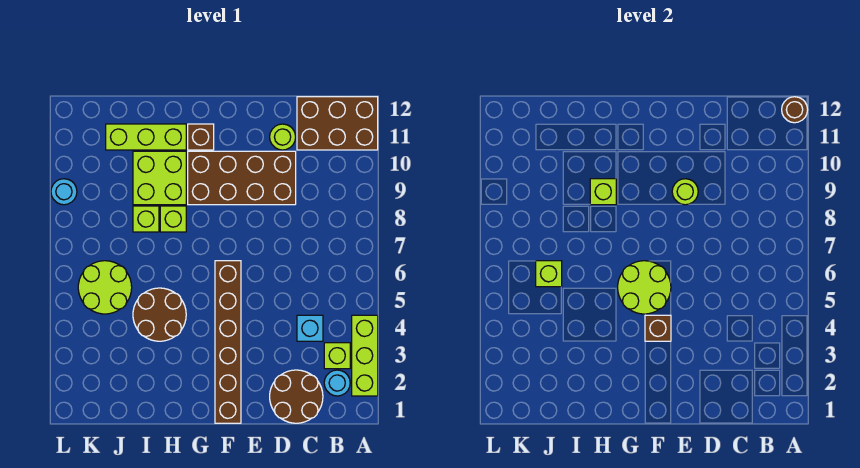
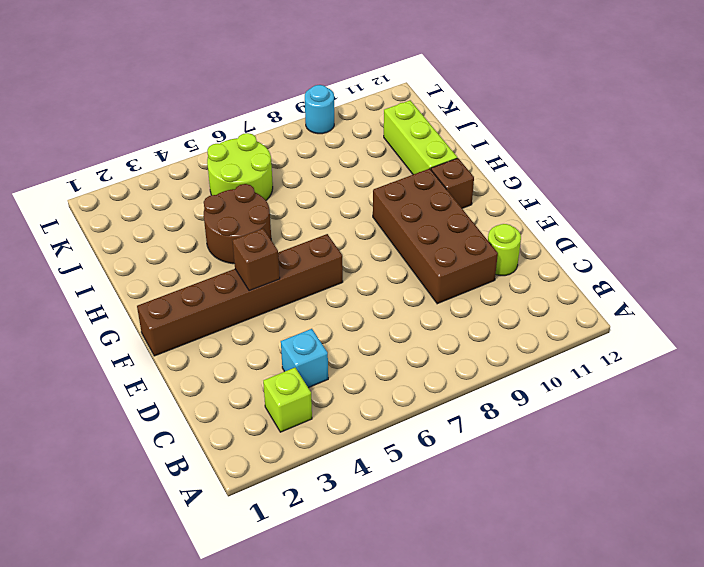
none -> lime 1x3 brick [352,315,378,396]
none -> brown 2x3 brick [297,97,378,150]
none -> cyan 1x1 round brick [324,370,350,396]

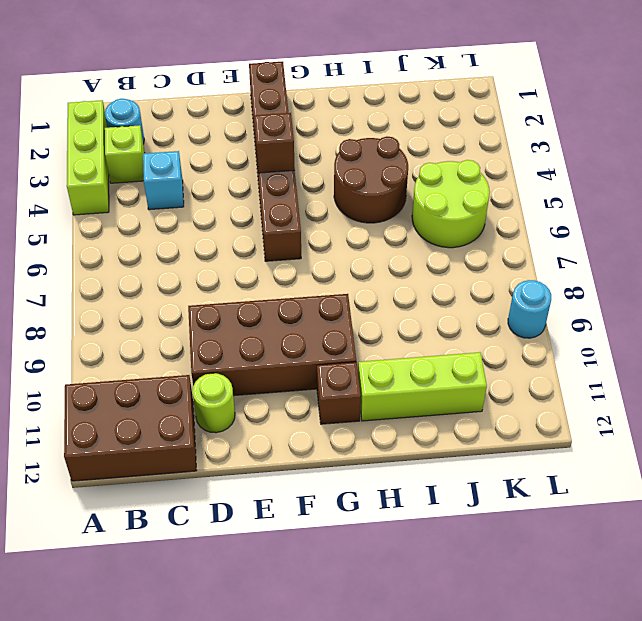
none -> brown 2x2 round brick [270,370,323,423]
none -> lime 1x1 brick [160,206,186,232]
none -> lime 2x2 brick [133,151,186,205]

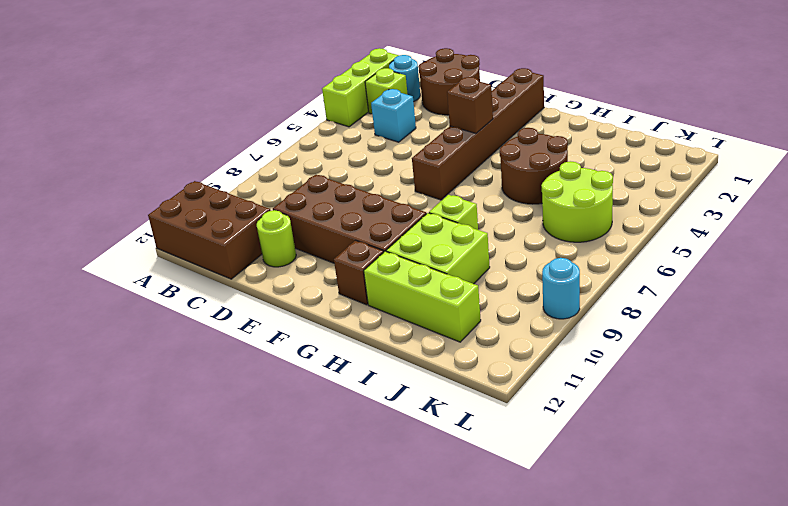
none -> lime 1x1 brick [133,206,159,232]
none -> brown 1x1 round brick [782,97,808,123]
none -> lime 1x1 round brick [672,179,698,205]

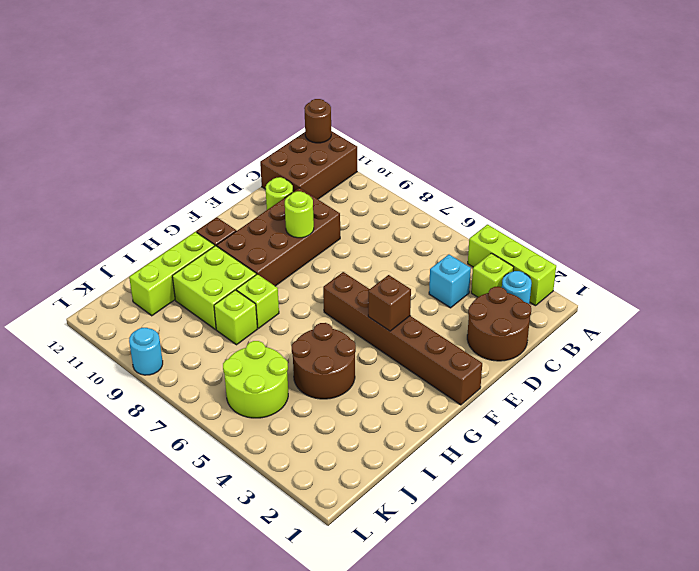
none -> lime 2x2 round brick [618,261,671,314]
none -> lime 1x1 brick [590,179,616,205]
none -> lime 1x1 brick [536,261,562,287]

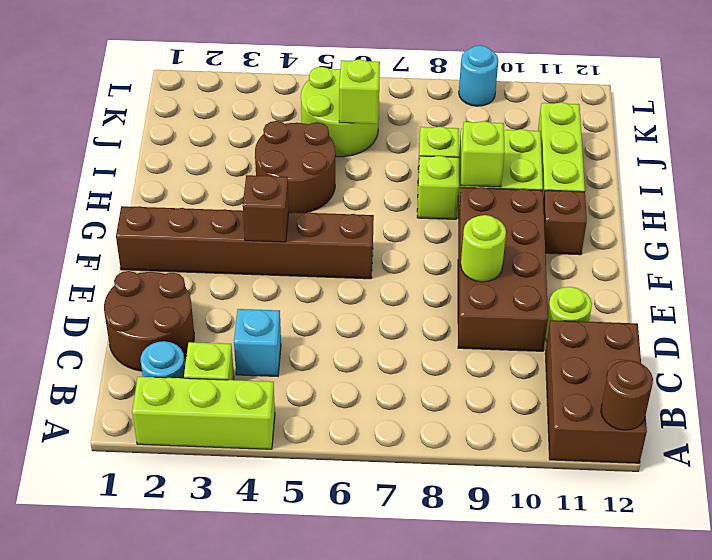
none -> lime 2x2 round brick [618,261,671,314]

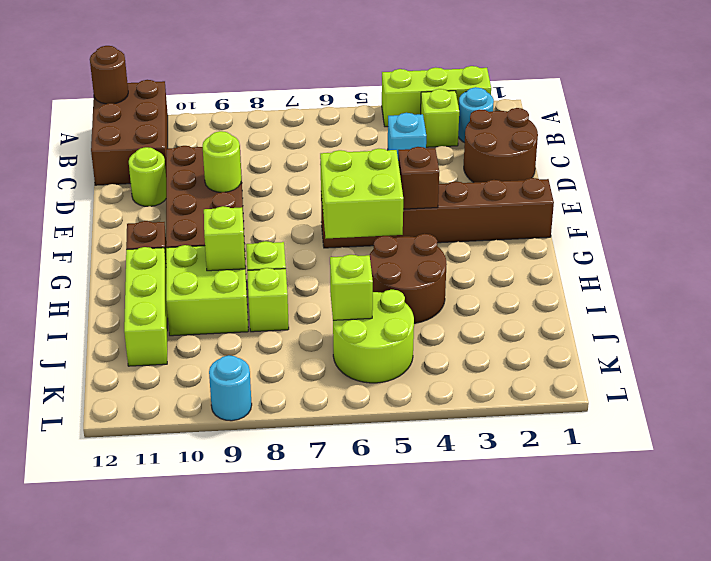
lime 2x2 brick [320,149,403,238] -> lime 2x2 round brick [618,261,671,314]

